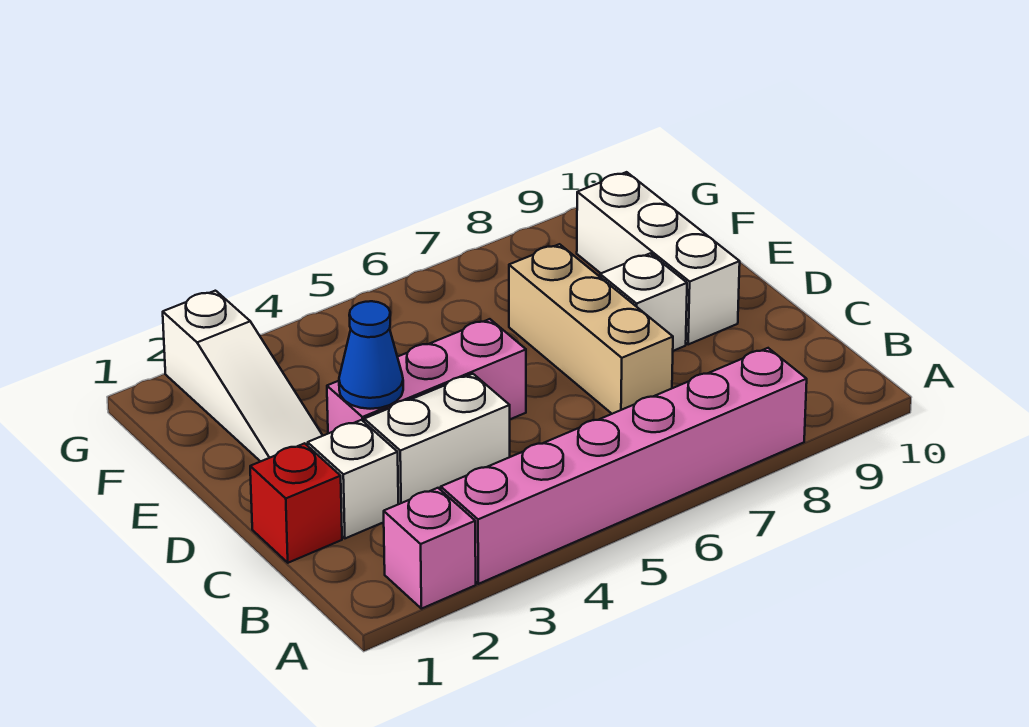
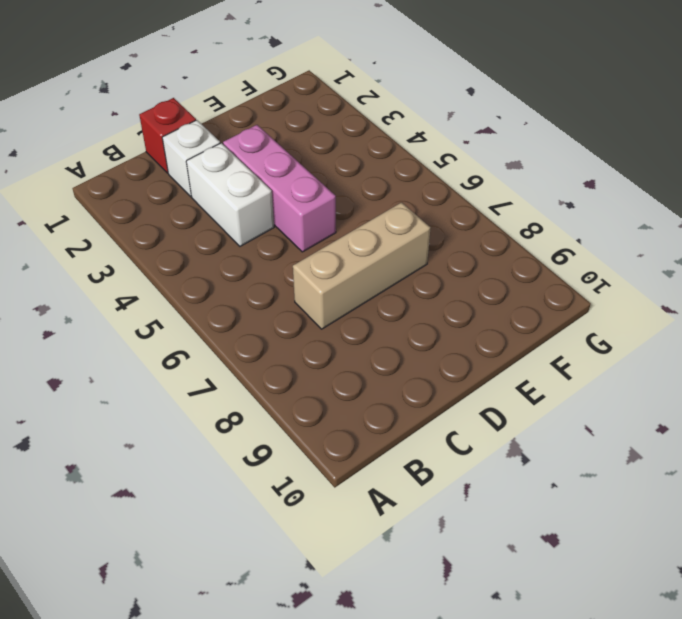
none -> pink 1x1 brick [384,488,476,609]
none -> pink 1x6 brick [441,348,807,584]

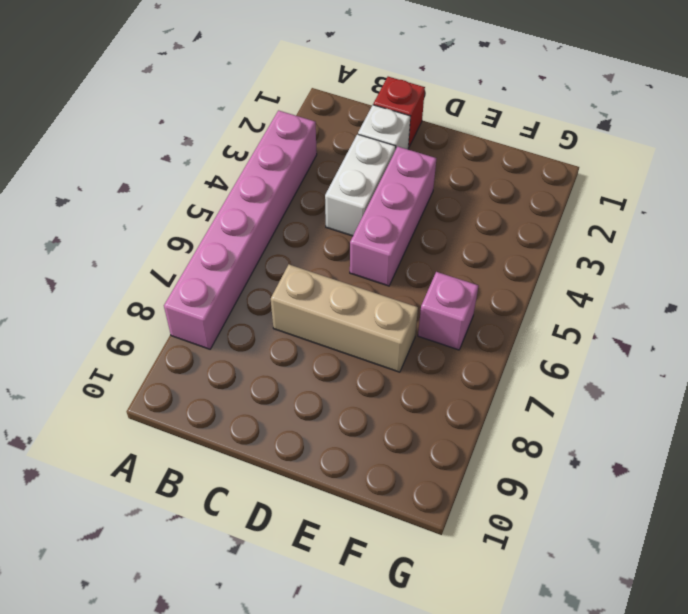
pink 1x1 brick [418,272,478,350] -> pink 1x1 brick moved to [384,488,476,609]
none -> white 1x1 brick [600,253,687,351]
none -> white 1x3 brick [577,172,740,344]

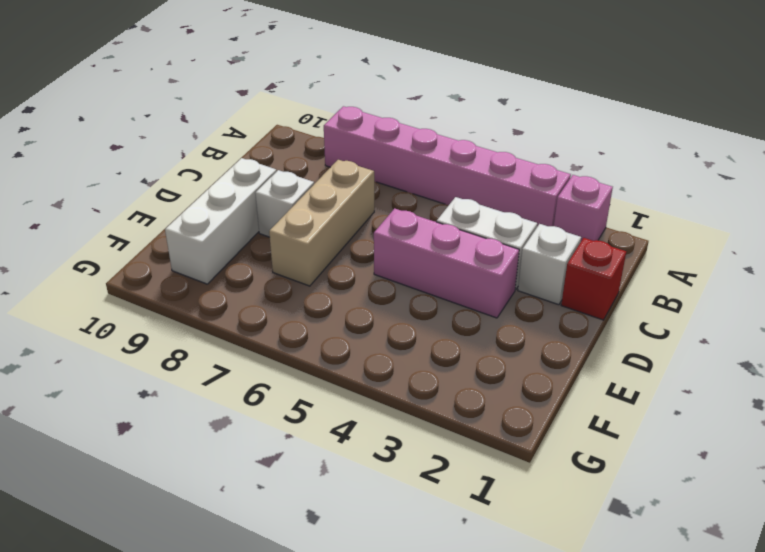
none -> white 1x3 slope [163,291,323,461]
none -> blue 1x1 cone [339,301,403,409]

